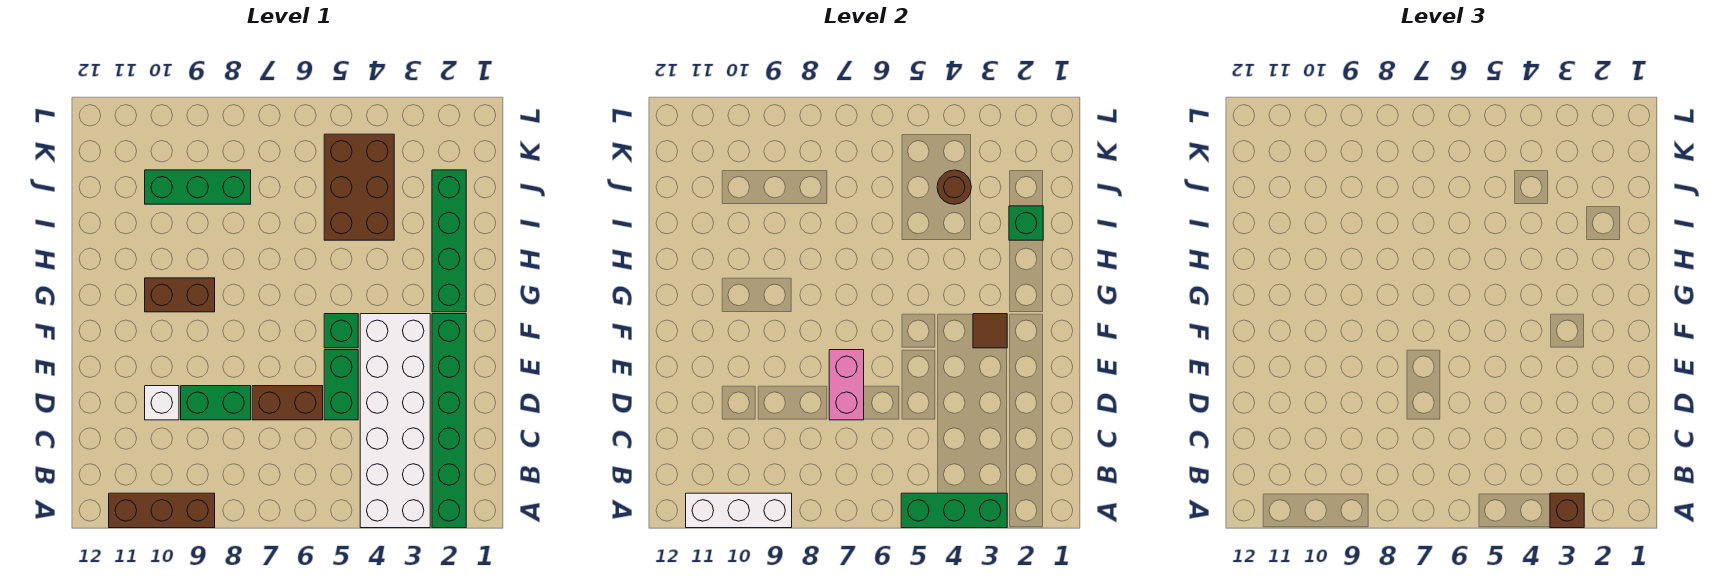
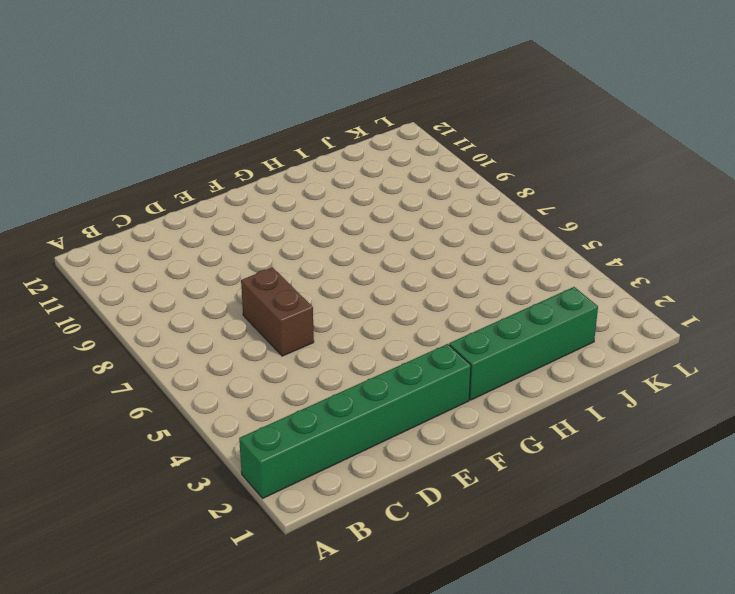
none -> white 2x6 brick [360,314,430,528]
none -> brown 1x3 brick [109,493,215,528]
none -> green 1x2 brick [324,350,358,420]

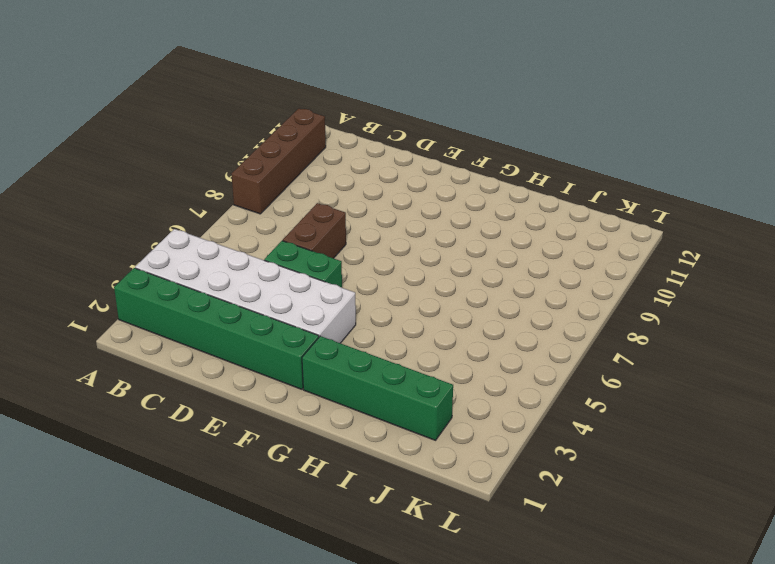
brown 1x4 brick [232,108,326,214] -> brown 1x3 brick [109,493,215,528]
none -> green 1x2 brick [181,386,251,420]
none -> white 1x1 brick [145,386,179,420]
none -> green 1x1 brick [324,314,358,348]

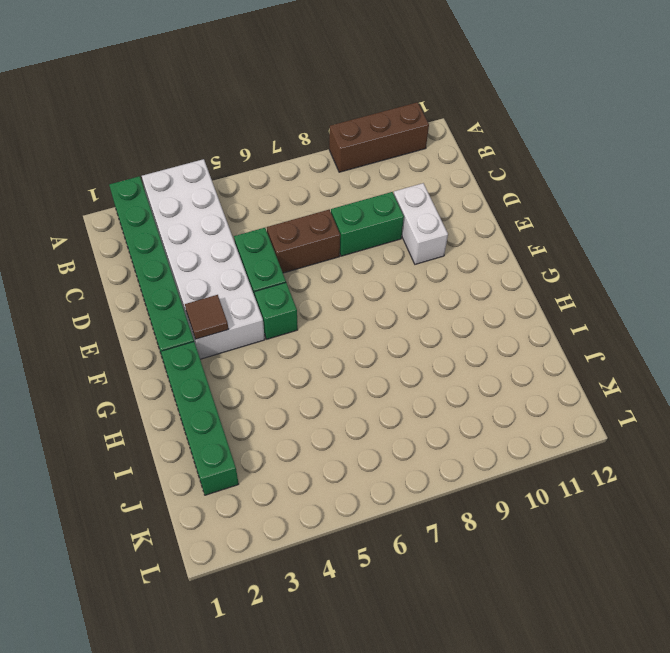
white 1x2 brick [394,183,448,264] -> white 1x1 brick [145,386,179,420]
none -> brown 1x2 brick [145,278,215,312]
none -> brown 2x3 brick [324,134,394,240]
none -> green 1x3 brick [145,170,251,204]

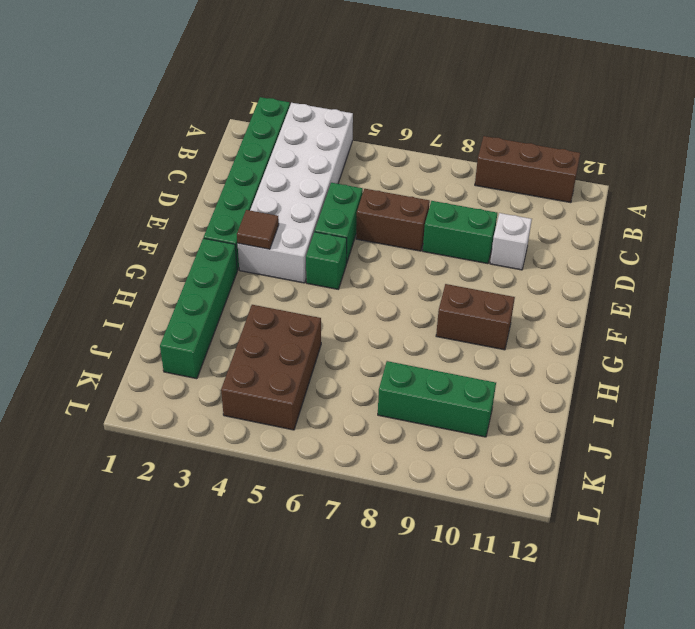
none -> green 1x3 brick [901,493,1007,528]
none -> white 1x3 brick [686,493,792,528]
none -> pink 1x2 brick [829,350,864,420]

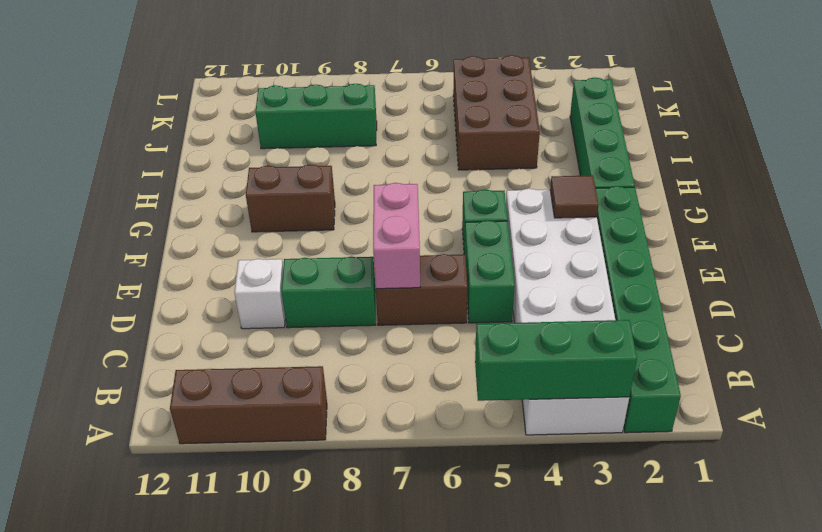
none -> white 1x3 brick [686,493,792,528]
none -> green 1x1 brick [1009,206,1043,240]
none -> brown 1x1 round brick [937,170,971,204]

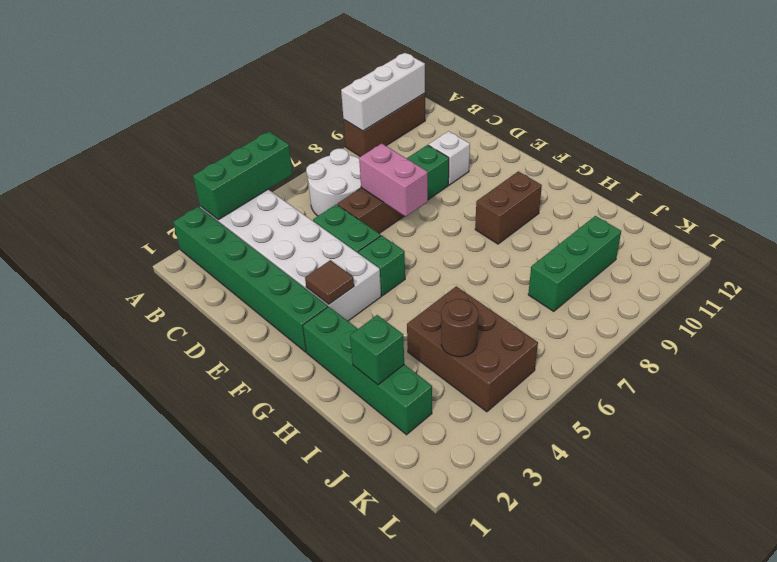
white 2x2 round brick [306,149,361,216] -> none
none -> brown 1x1 brick [1550,493,1584,528]

